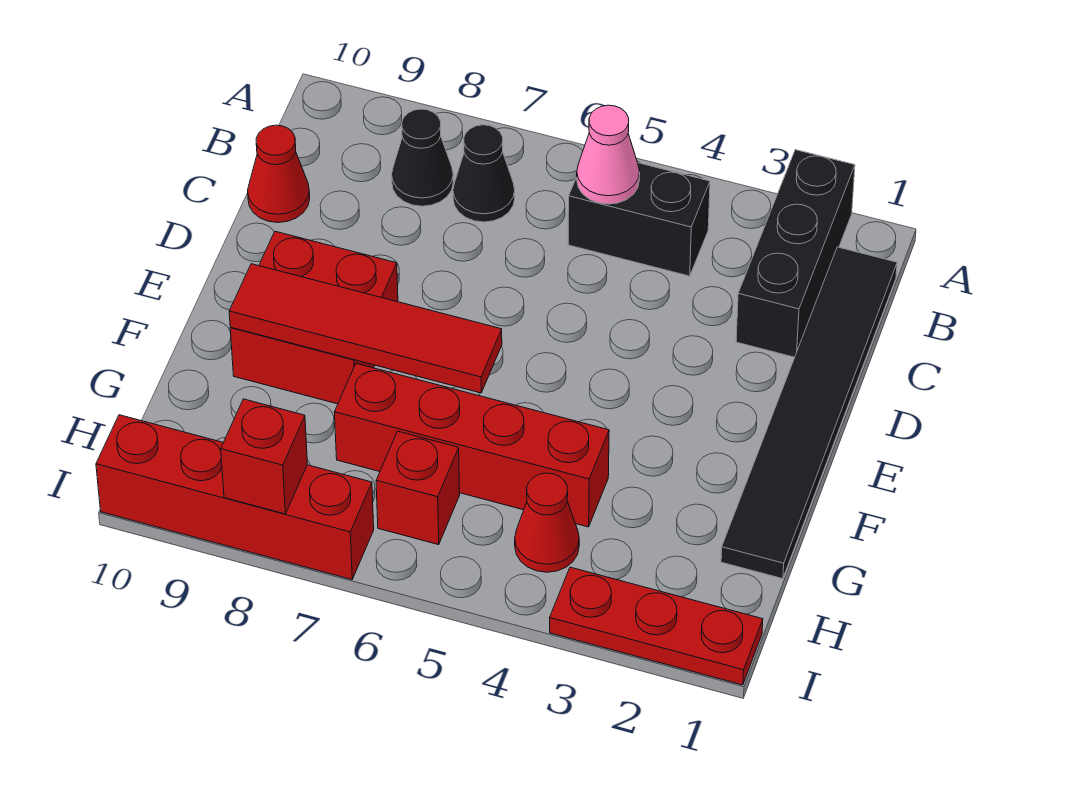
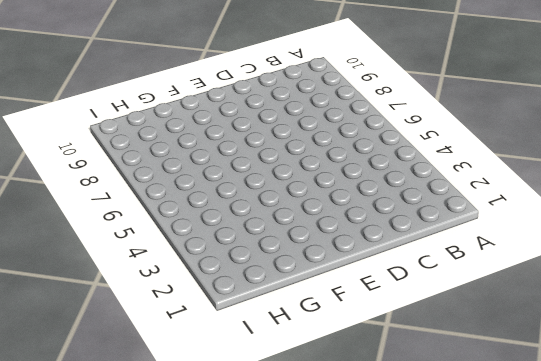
none -> black 1x3 brick [736,150,855,357]
none -> black 1x6 tile [721,247,897,579]
none -> black 1x2 brick [568,163,710,276]

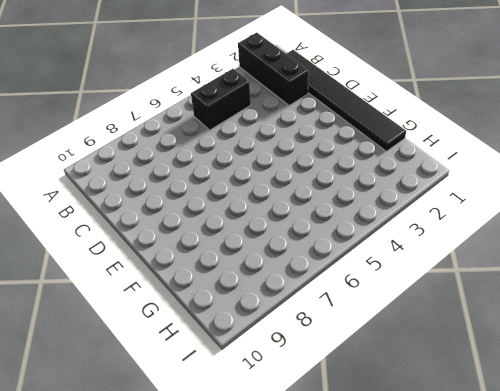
none -> black 1x1 cone [453,125,515,222]
none -> black 1x1 cone [392,109,453,206]
none -> red 1x1 cone [248,125,310,223]

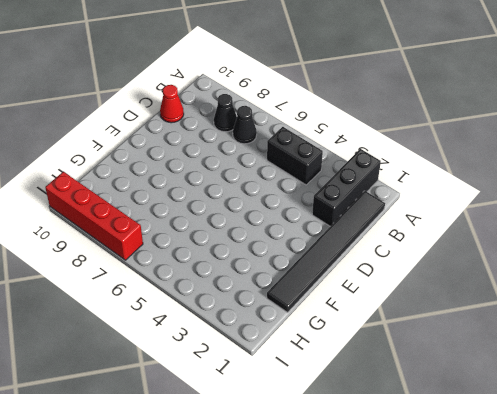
none -> red 2x2 brick [230,231,398,404]
none -> red 1x4 brick [334,364,609,527]
none -> red 1x1 cone [515,473,579,572]

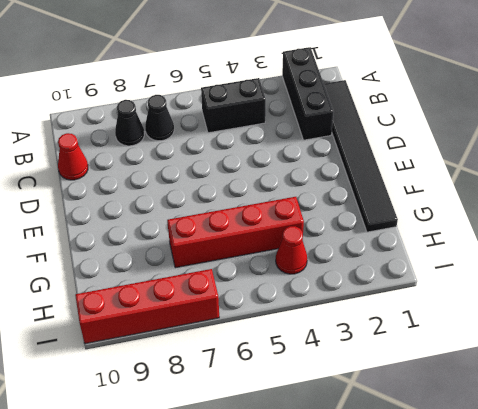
none -> red 2x2 brick [230,231,398,404]
none -> red 1x1 brick [376,431,460,545]
none -> red 1x3 plate [550,567,763,685]

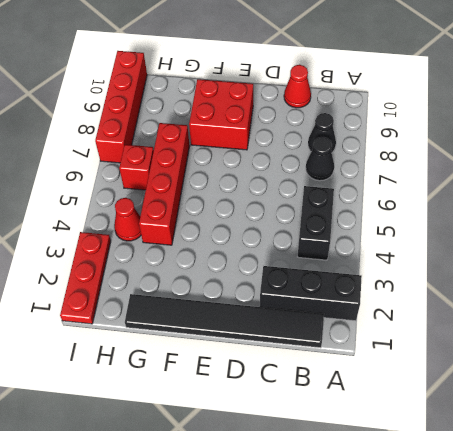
none -> pink 1x1 cone [577,105,640,204]
none -> red 1x4 tile [229,264,502,393]
none -> red 1x1 brick [221,399,307,514]

